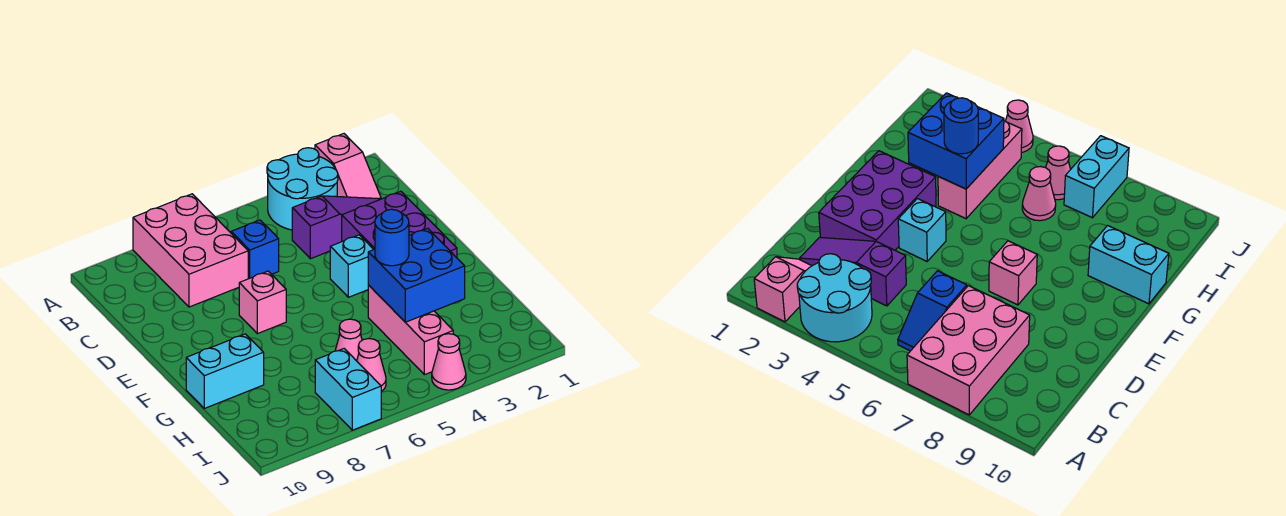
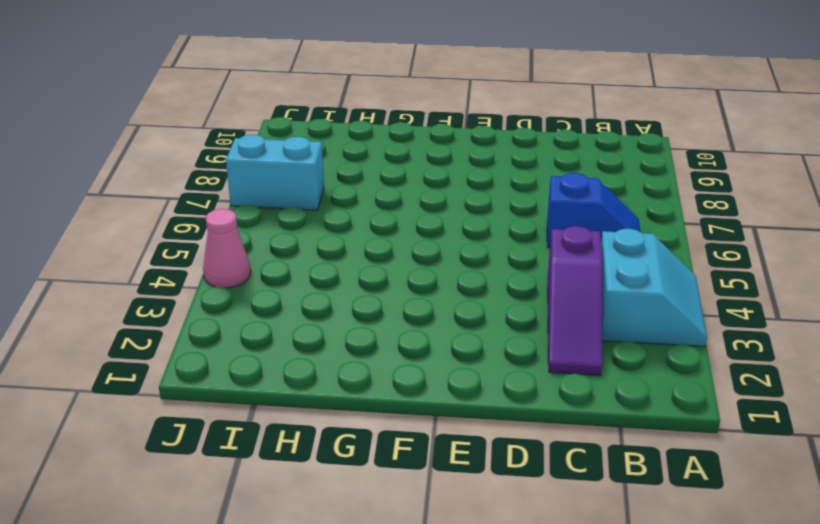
cyan 2x2 slope [601,229,707,347] -> cyan 2x2 round brick [267,148,338,230]
none -> pink 1x2 slope [315,134,381,199]
none -> pink 2x3 brick [133,194,248,307]
none -> purple 2x3 brick [342,191,457,258]

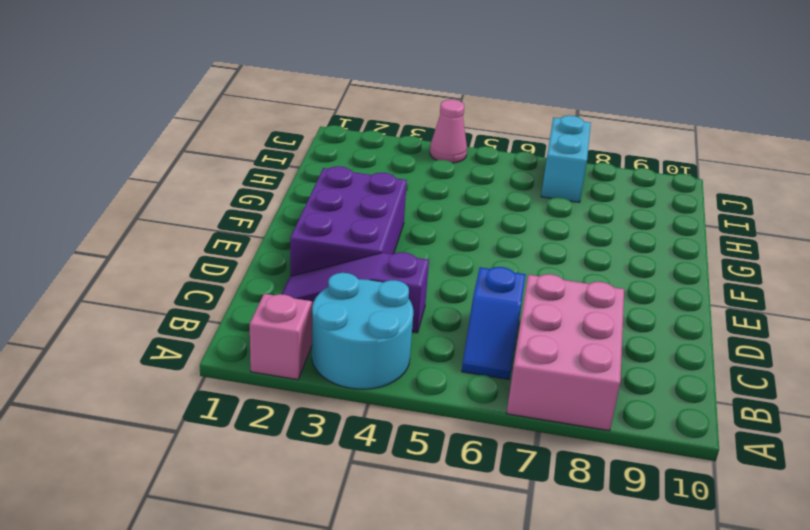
none -> cyan 1x1 brick [330,235,374,297]
none -> pink 1x1 brick [239,271,286,334]
none -> pink 1x3 brick [368,285,453,375]

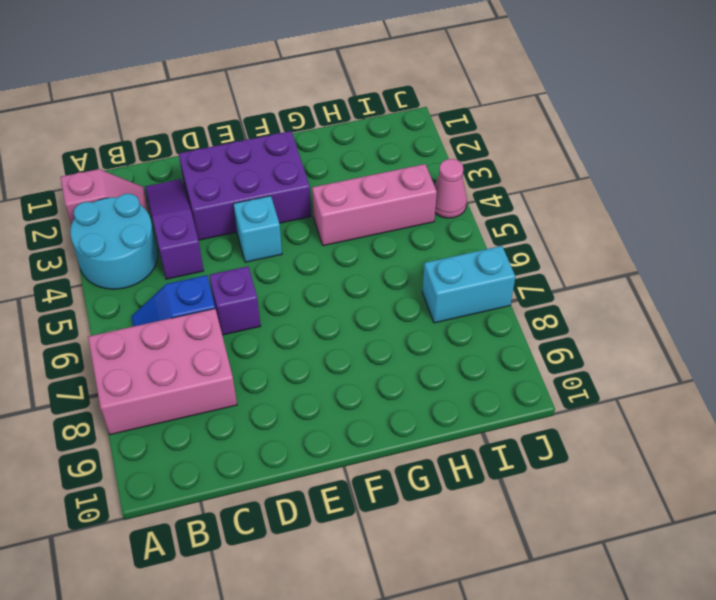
purple 1x1 brick [209,266,261,335] -> none
none -> pink 1x1 brick [239,271,286,334]
none -> cyan 1x2 brick [186,334,264,408]
none -> pink 1x1 cone [335,319,362,361]

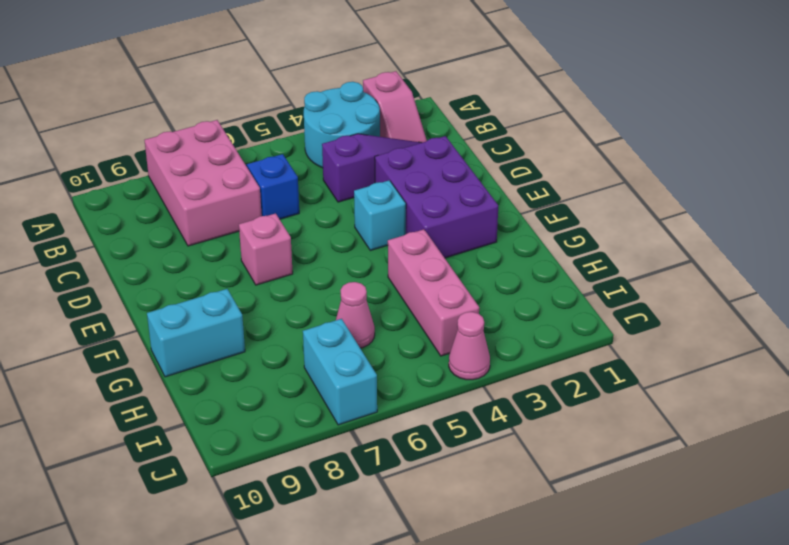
none -> pink 1x1 cone [357,339,386,391]
none -> blue 2x2 brick [368,228,465,322]
none -> blue 1x1 round brick [375,209,409,266]

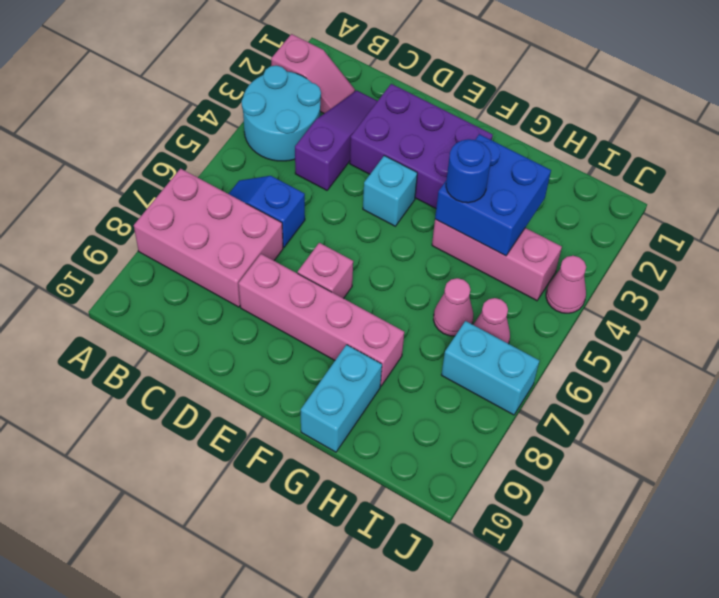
pink 1x4 brick [238,254,404,386] -> none

